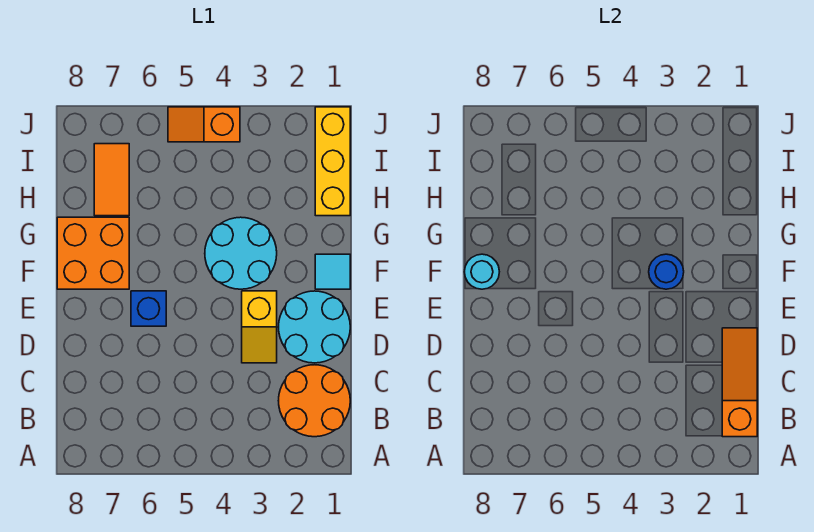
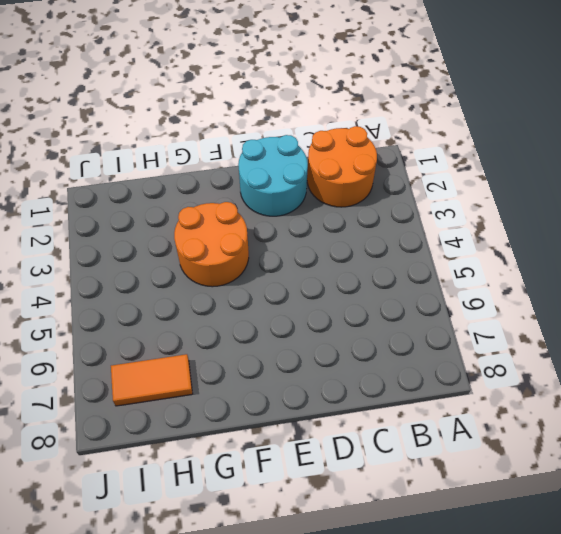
orange 2x2 round brick [174,202,249,287] -> cyan 2x2 round brick [205,217,277,289]
none -> yellow 1x2 slope [242,291,277,363]
none -> blue 1x1 brick [131,291,166,326]
none -> cyan 1x1 tile [315,254,350,289]

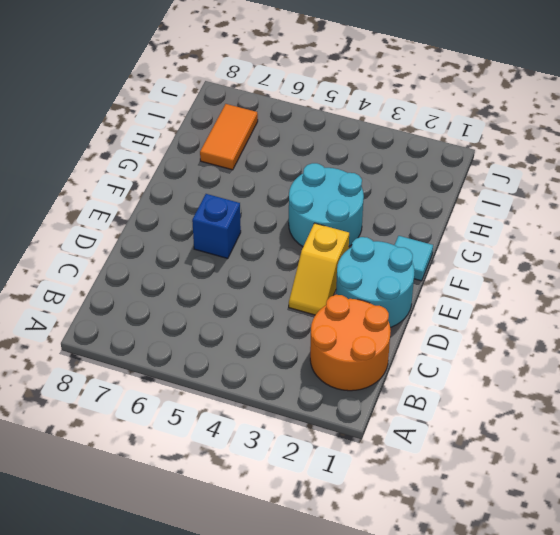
none -> orange 2x2 brick [57,217,129,289]
none -> yellow 1x3 brick [315,107,350,216]
none -> orange 1x2 slope [168,107,240,142]

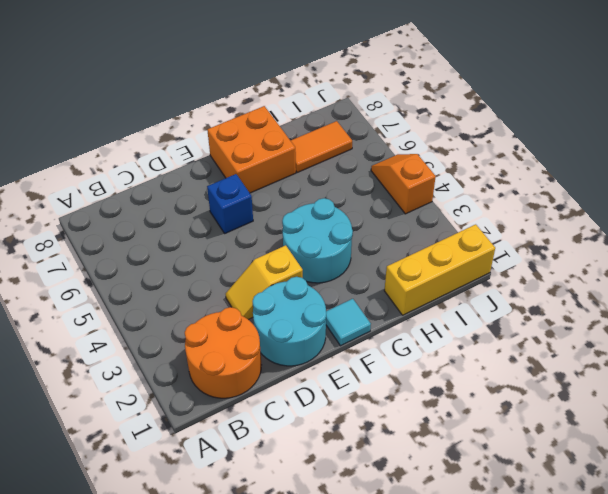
none -> orange 1x3 slope [722,328,757,437]
none -> blue 1x1 round brick [649,254,684,289]
none -> cyan 1x1 round brick [464,254,499,289]

